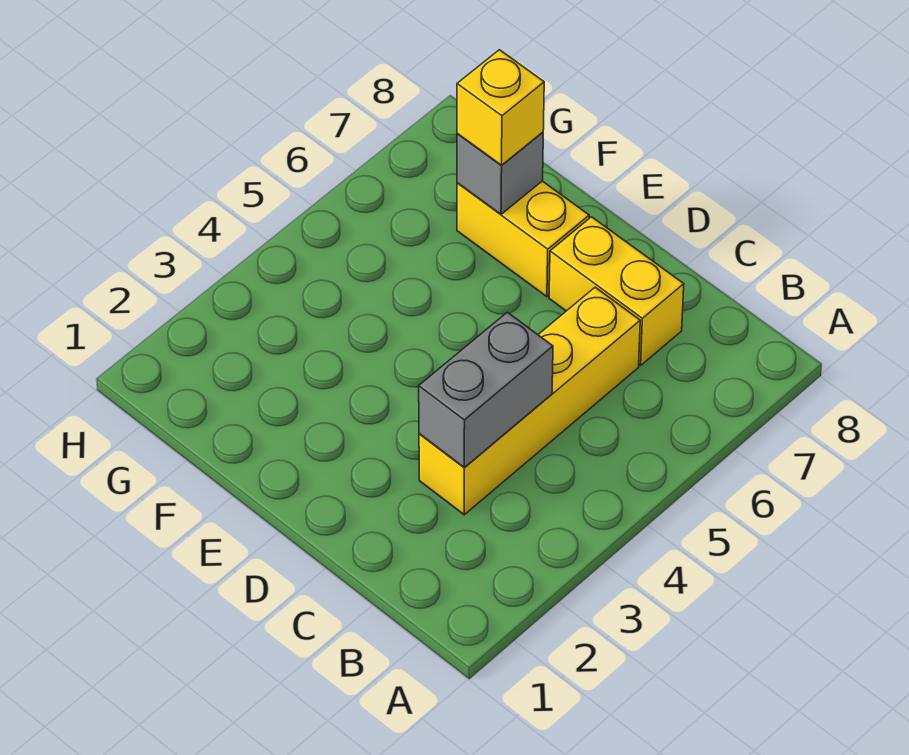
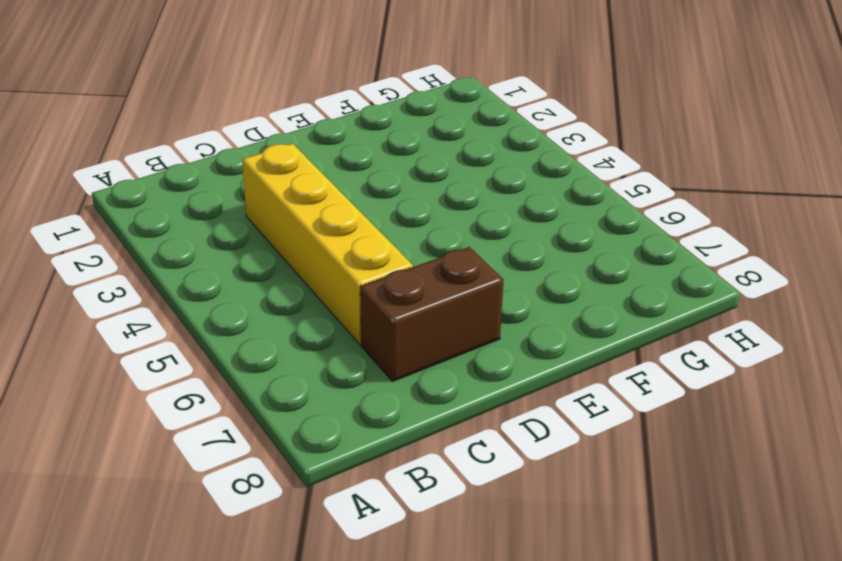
brown 1x2 brick [360,247,504,382] -> yellow 1x2 brick [549,217,684,365]
none -> yellow 1x2 brick [457,181,589,297]
none -> grey 1x2 brick [419,312,553,467]

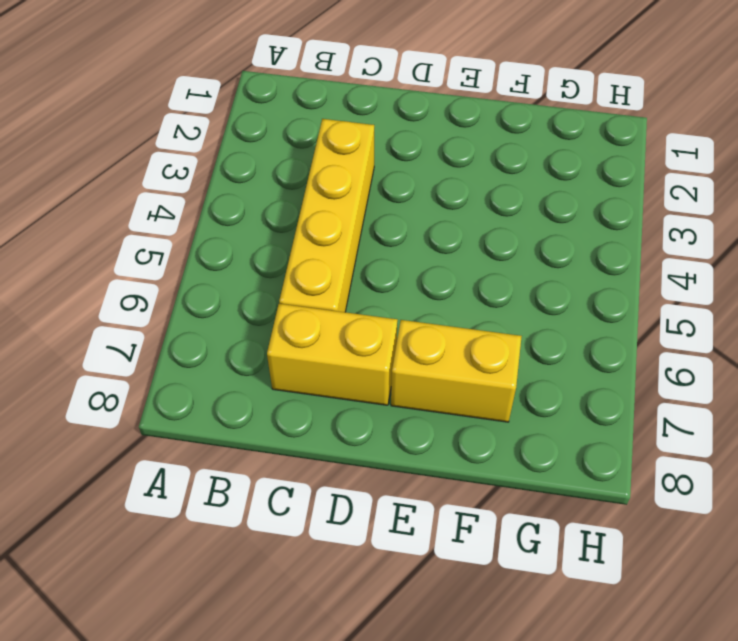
none -> grey 1x2 brick [419,312,553,467]
none -> grey 1x1 brick [457,132,543,214]

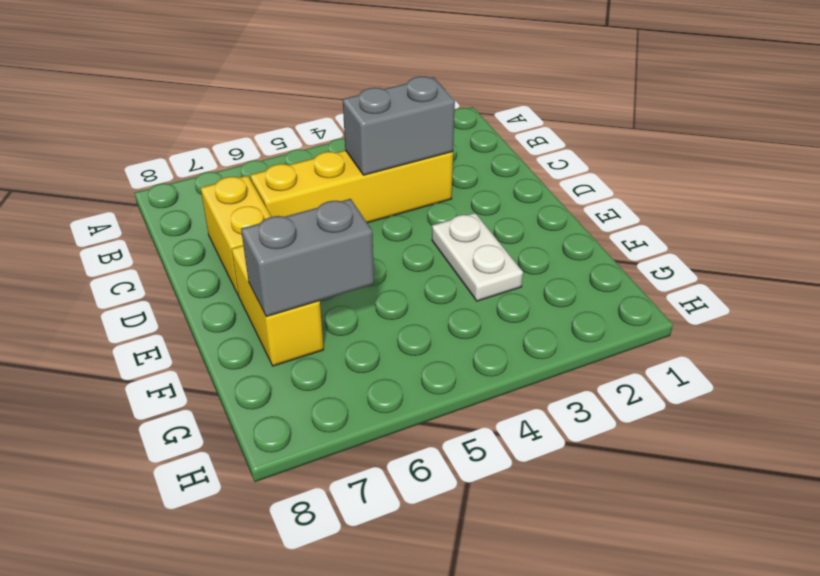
white 1x2 plate [432,213,523,301] -> none
grey 1x2 brick [241,199,374,317] -> grey 1x1 brick [457,132,543,214]
none -> yellow 1x1 brick [457,50,544,165]

